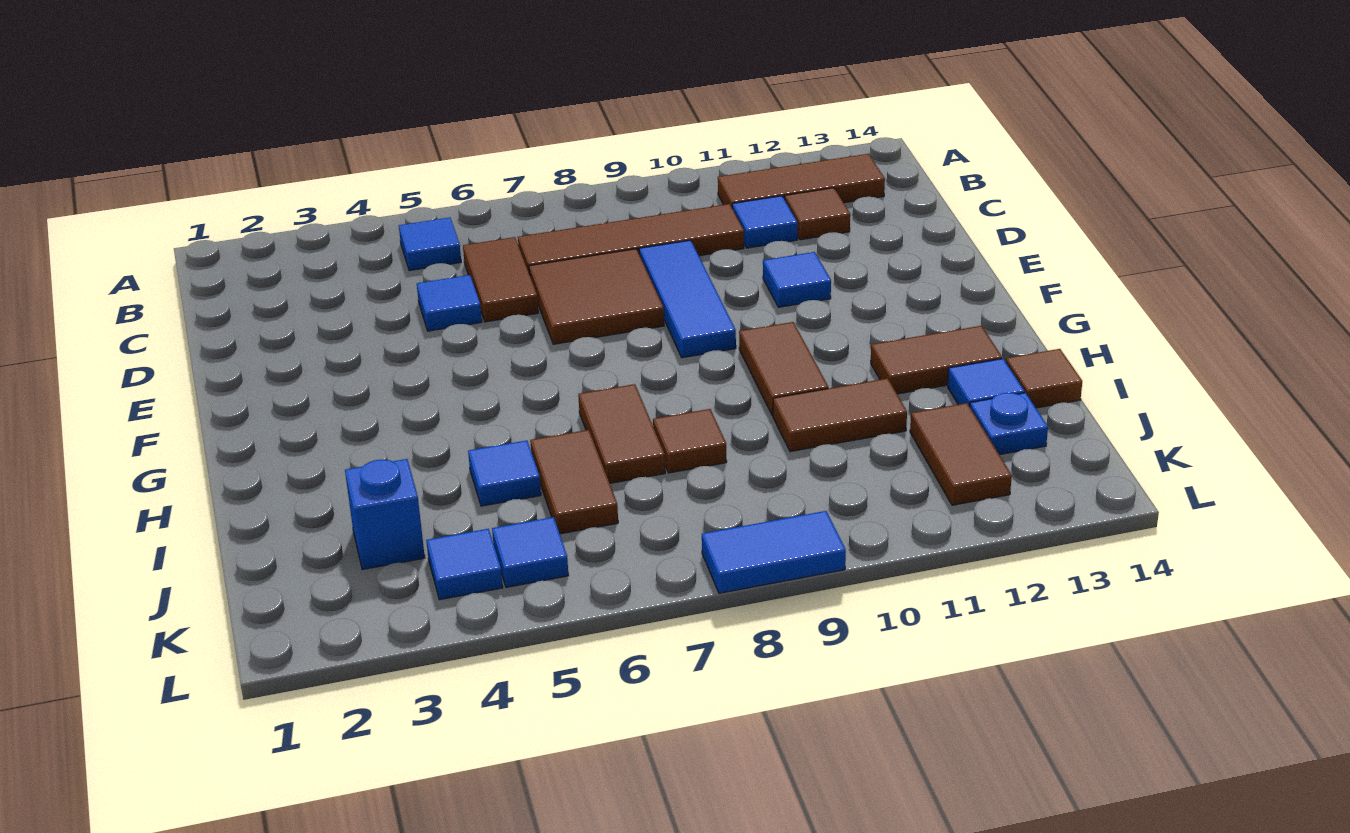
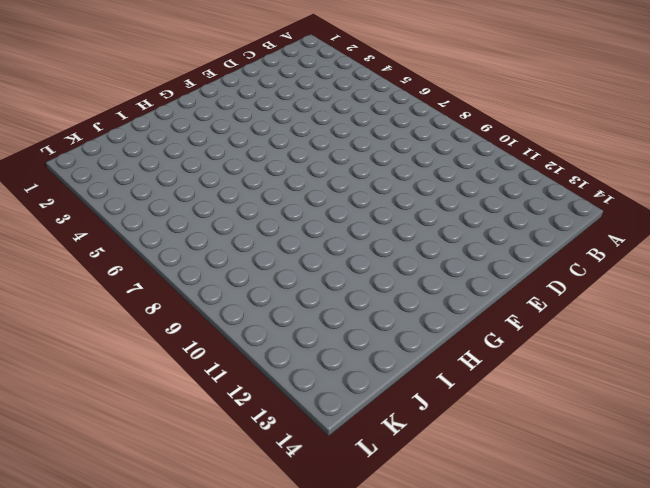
none -> blue 1x1 tile [399,218,461,271]
none -> brown 1x3 tile [718,154,885,207]
none -> brown 1x2 tile [463,237,538,322]

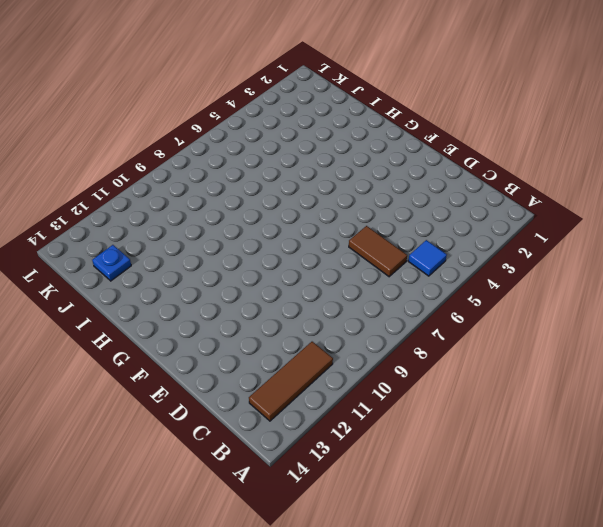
none -> brown 1x4 tile [518,204,744,272]
none -> blue 1x1 tile [732,196,797,248]
none -> brown 1x1 tile [785,188,850,240]

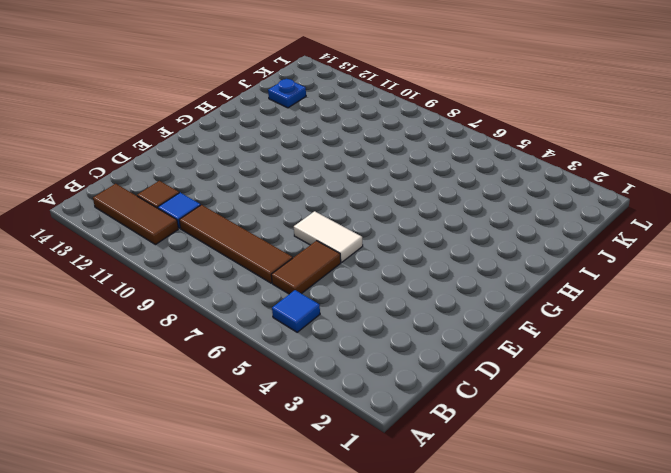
white 1x2 tile [294,211,363,262] -> brown 2x2 tile [529,249,664,344]
none -> blue 1x1 tile [417,275,482,331]
none -> blue 1x3 tile [639,240,736,358]
none -> blue 1x1 tile [763,252,831,307]

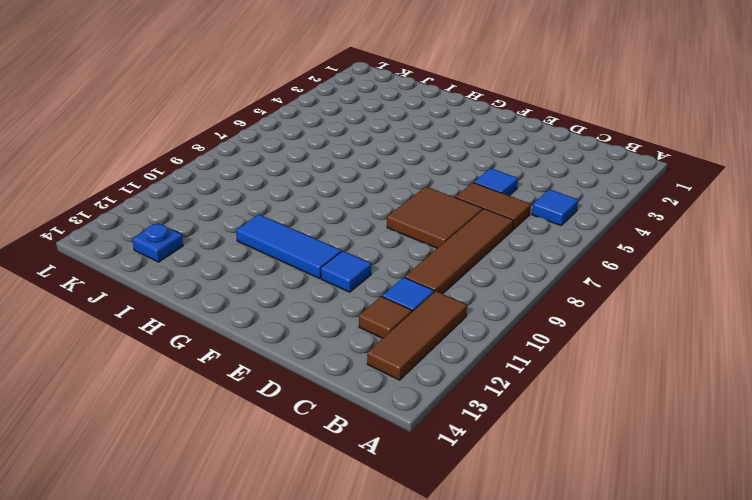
blue 1x3 tile [236,214,341,279] -> blue 1x3 tile moved to [639,240,736,358]
none -> brown 1x2 tile [739,322,828,416]
none -> brown 1x2 tile [578,384,665,483]
none -> brown 1x2 tile [871,326,1002,394]

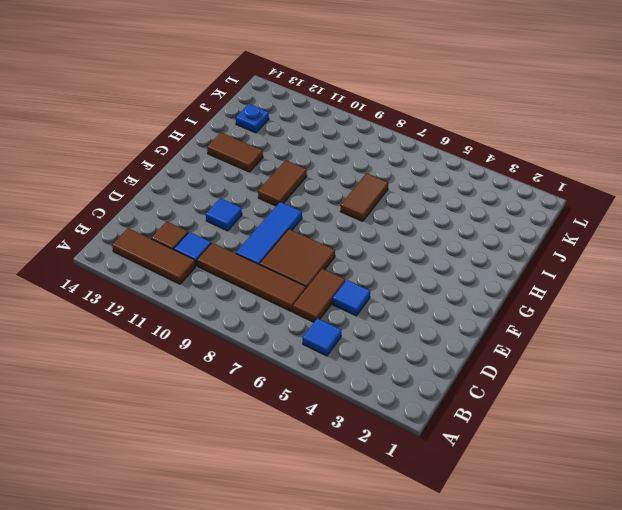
none -> blue 1x1 tile [468,440,541,506]
none -> brown 1x2 tile [530,430,618,534]
none -> brown 1x1 tile [653,409,727,473]

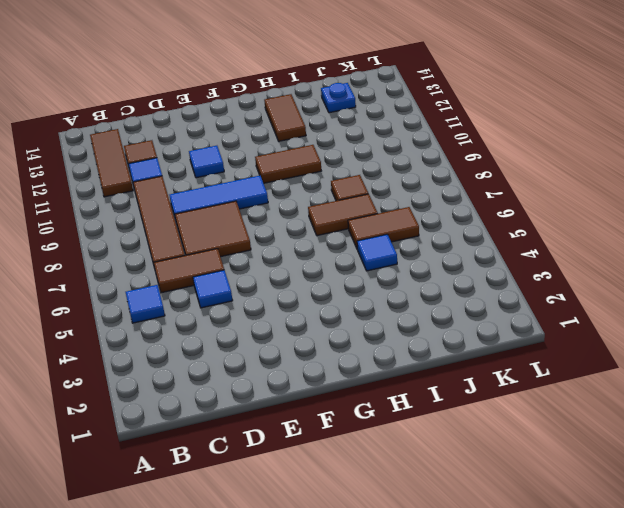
none -> brown 1x2 tile [773,378,907,451]
none -> blue 1x1 tile [948,359,1025,406]
none -> brown 1x1 tile [1006,349,1082,408]

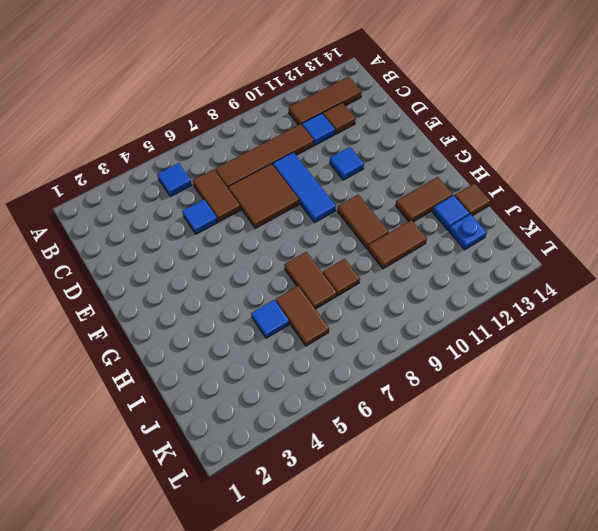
none -> blue 1x1 brick [345,459,425,570]
none -> brown 1x2 tile [910,403,1012,505]
none -> blue 1x1 tile [426,529,503,600]

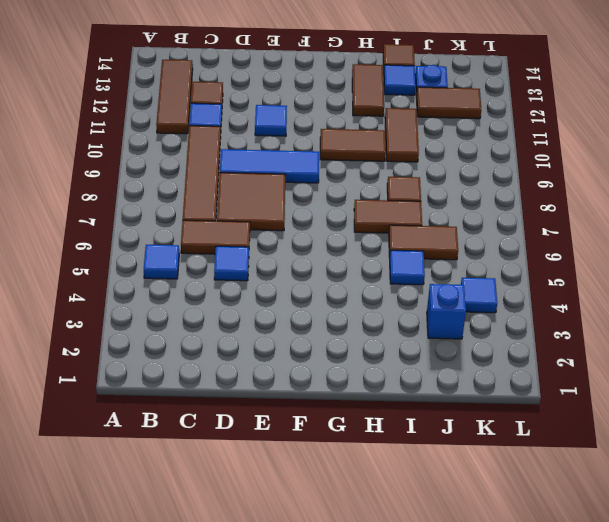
none -> blue 1x1 tile [492,517,569,587]
none -> blue 1x2 tile [702,511,846,593]

